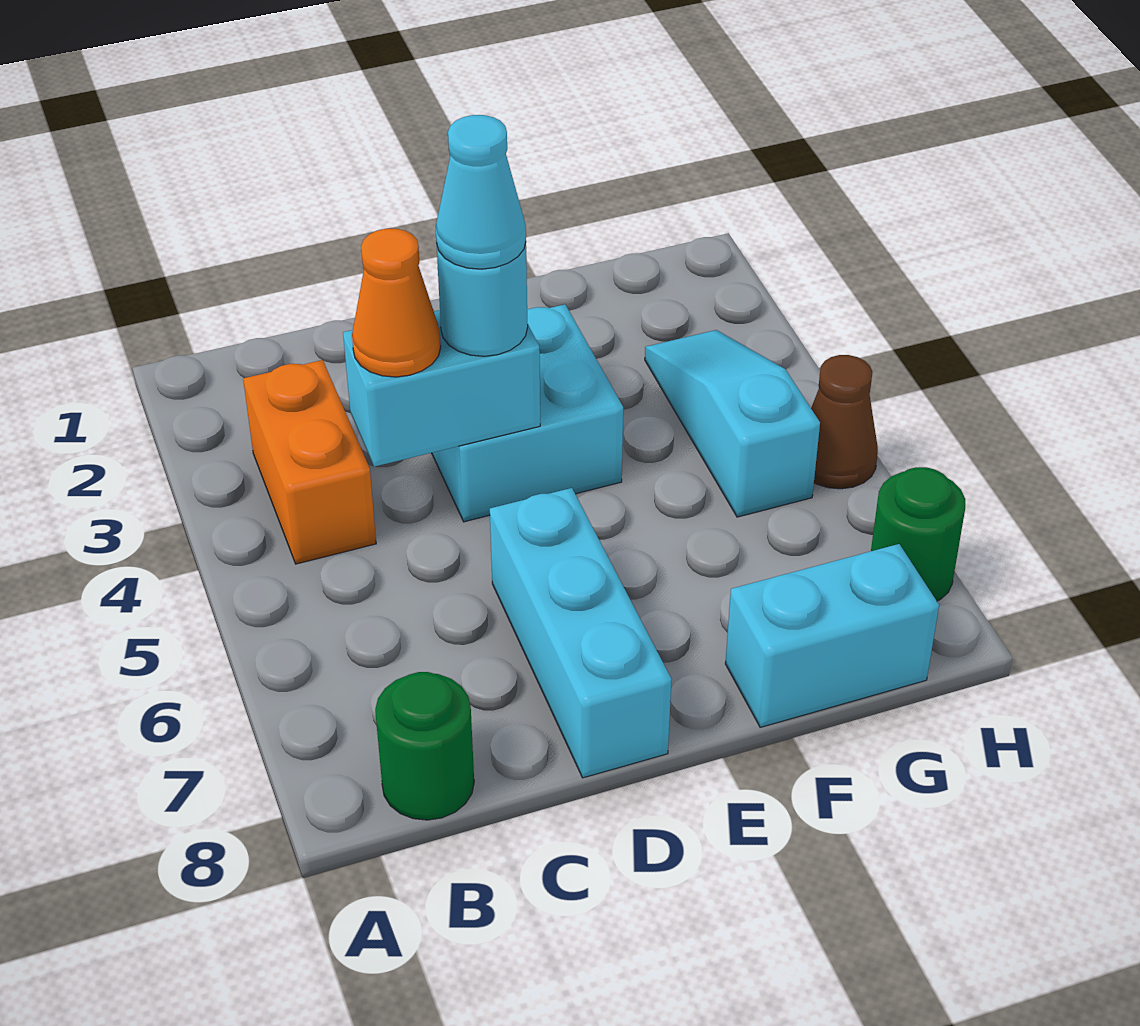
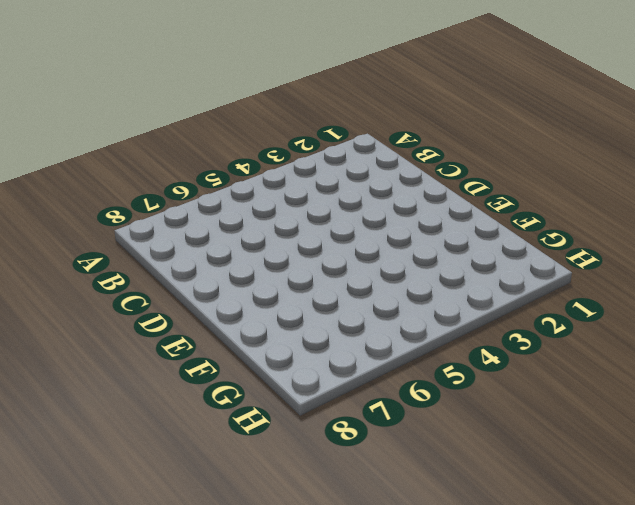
none -> orange 1x2 brick [243,360,376,564]
none -> green 1x1 round brick [375,672,474,820]
none -> cyan 2x2 brick [432,304,623,522]

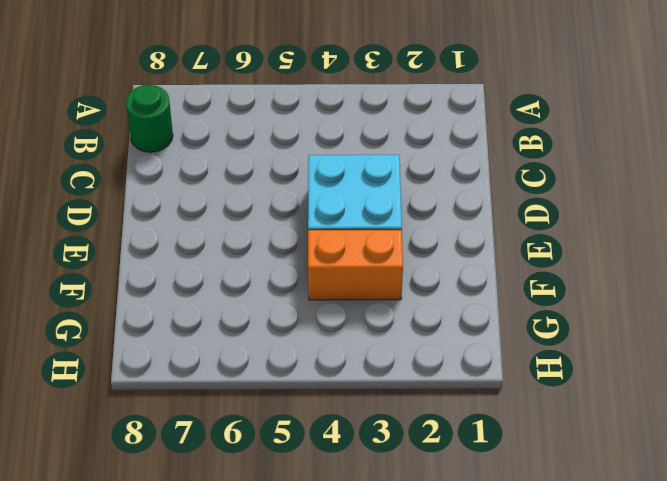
orange 1x2 brick [308,230,403,300] -> orange 1x2 brick moved to [243,360,376,564]
none -> cyan 1x3 brick [490,488,671,778]
none -> cyan 1x2 brick [725,544,939,727]
none -> cyan 1x3 slope [645,330,820,517]

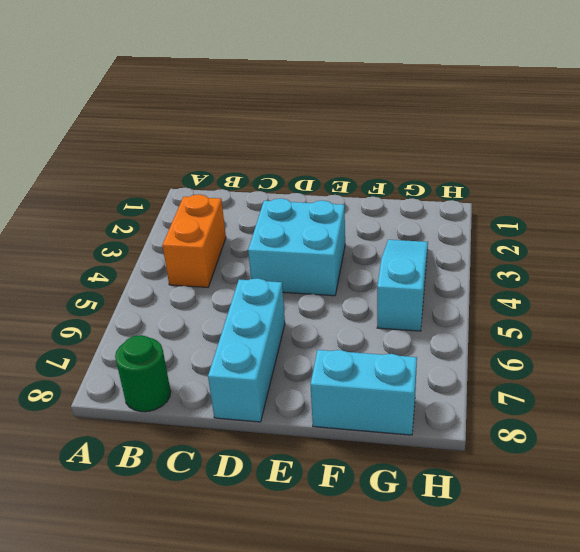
none -> brown 1x1 cone [811,355,878,489]
none -> green 1x1 round brick [871,467,965,601]
none -> cyan 1x2 brick [343,310,540,467]

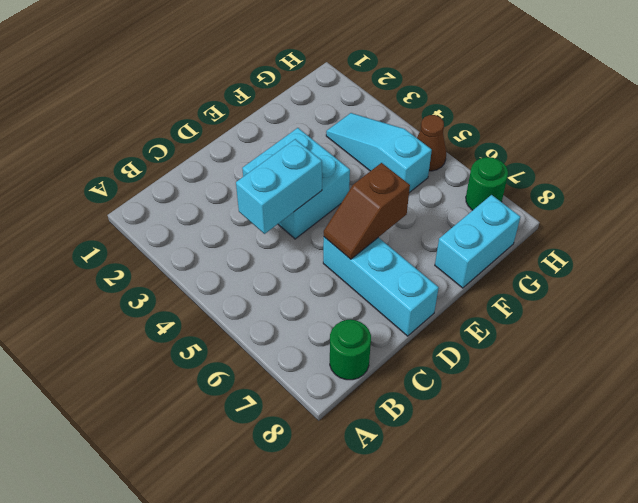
brown 1x2 slope [324,163,410,259] -> none
none -> orange 1x2 brick [243,360,376,564]
none -> orange 1x1 cone [352,229,441,377]
none -> cyan 1x1 round brick [437,243,528,356]

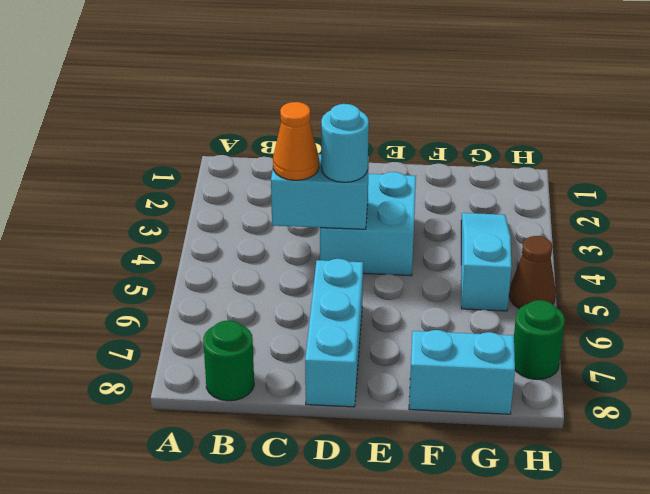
none -> orange 1x2 brick [243,360,376,564]
none -> cyan 1x1 cone [436,115,526,269]

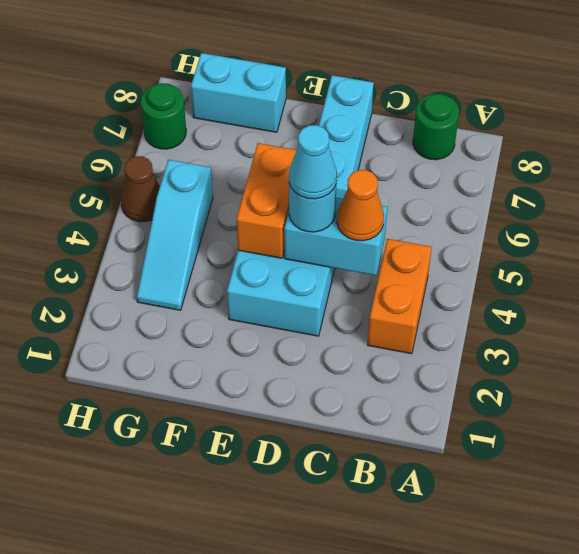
orange 1x2 brick [237,143,296,258] -> none

